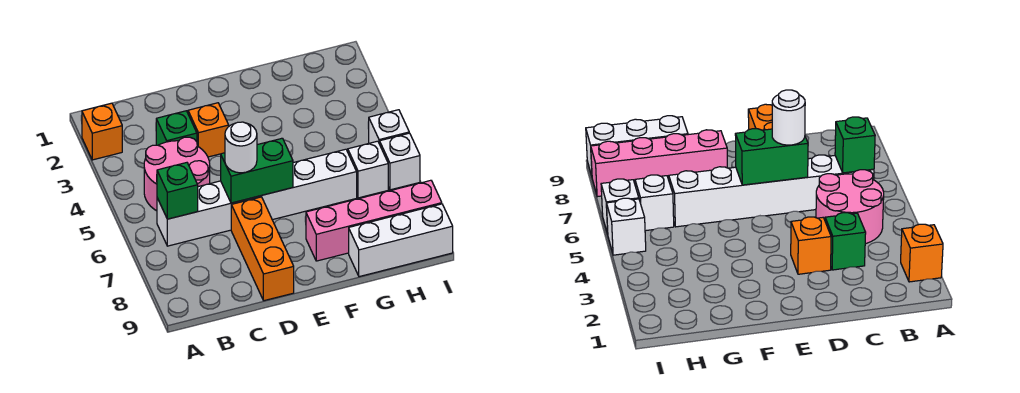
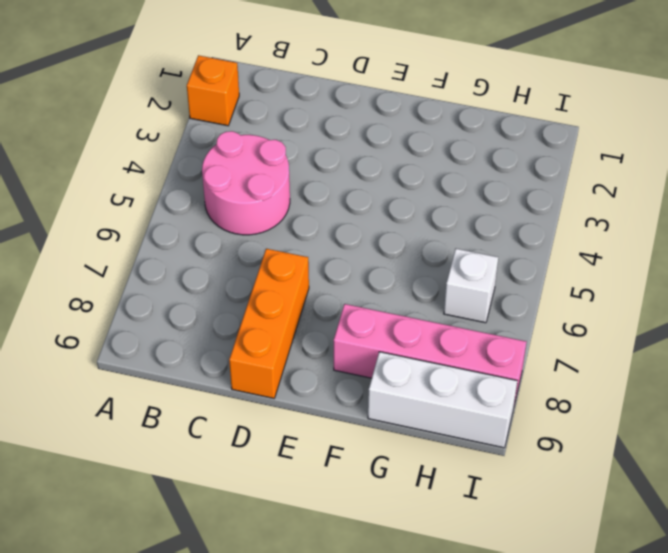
none -> white 1x6 brick [157,149,357,246]
none -> green 1x1 brick [156,111,197,145]
none -> orange 1x1 brick [188,103,229,157]

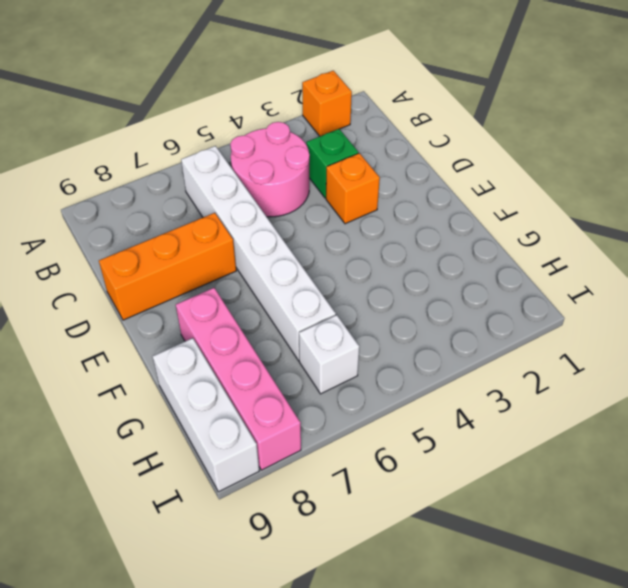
none -> white 1x1 brick [368,110,409,144]
none -> white 1x1 brick [380,133,420,190]
none -> green 1x1 brick [157,163,198,219]

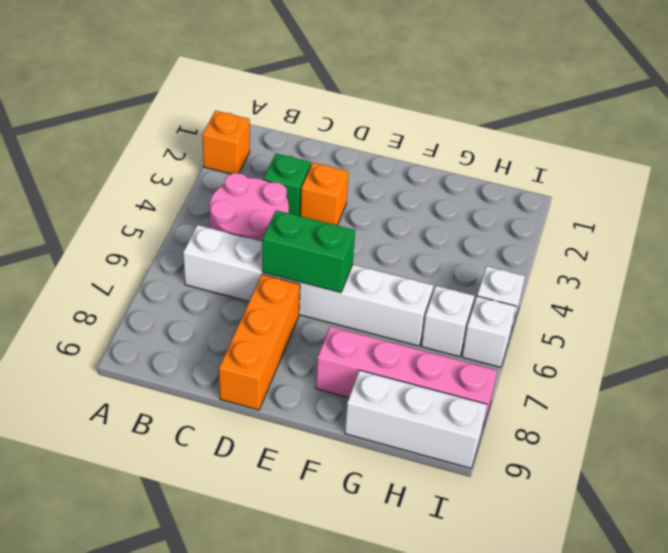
none -> green 1x1 brick [157,163,198,219]
none -> white 1x1 round brick [225,122,257,173]

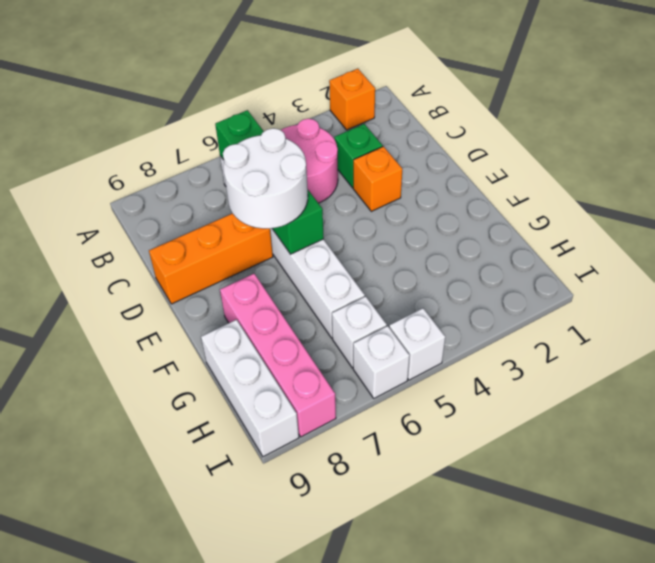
white 2x2 round brick [223,128,308,229] -> white 1x1 round brick [225,122,257,173]

